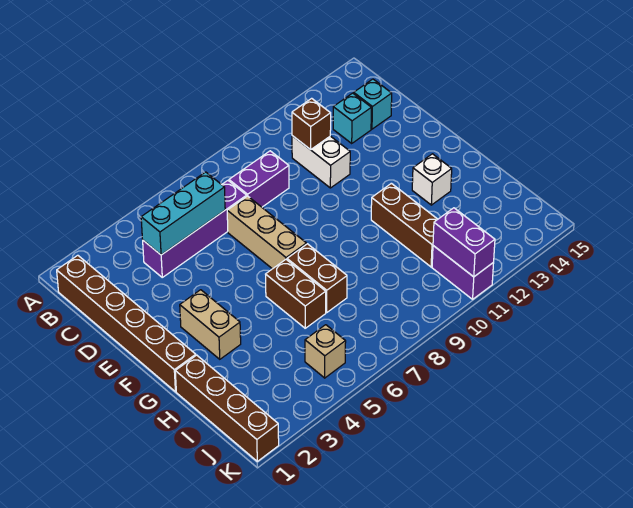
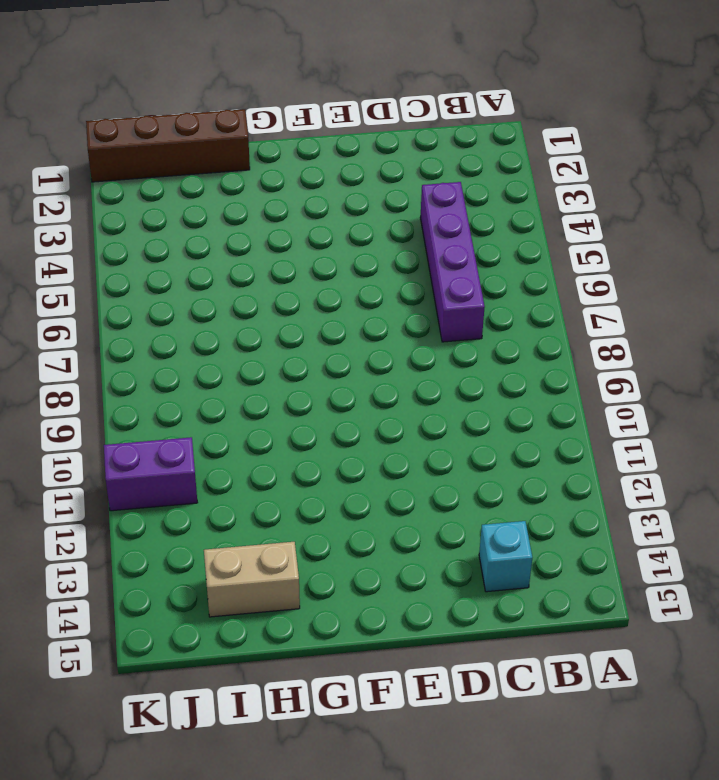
tan 1x2 brick [204,542,300,617] -> tan 1x2 brick moved to [180,290,241,359]
none -> brown 1x6 brick [57,255,196,392]
none -> purple 1x2 brick [229,151,289,207]
none -> white 1x2 brick [292,136,350,188]

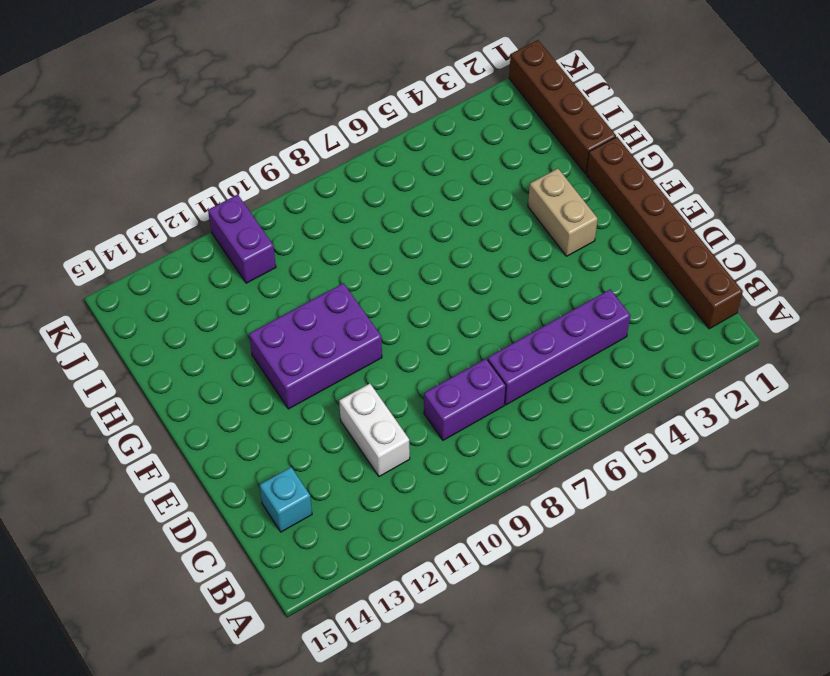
purple 2x3 brick [249,283,382,409] -> brown 1x3 brick [371,183,438,267]
none -> cyan 1x1 brick [333,93,371,143]
none -> tan 1x3 brick [227,196,306,269]
none -> brown 1x2 brick [266,260,326,328]

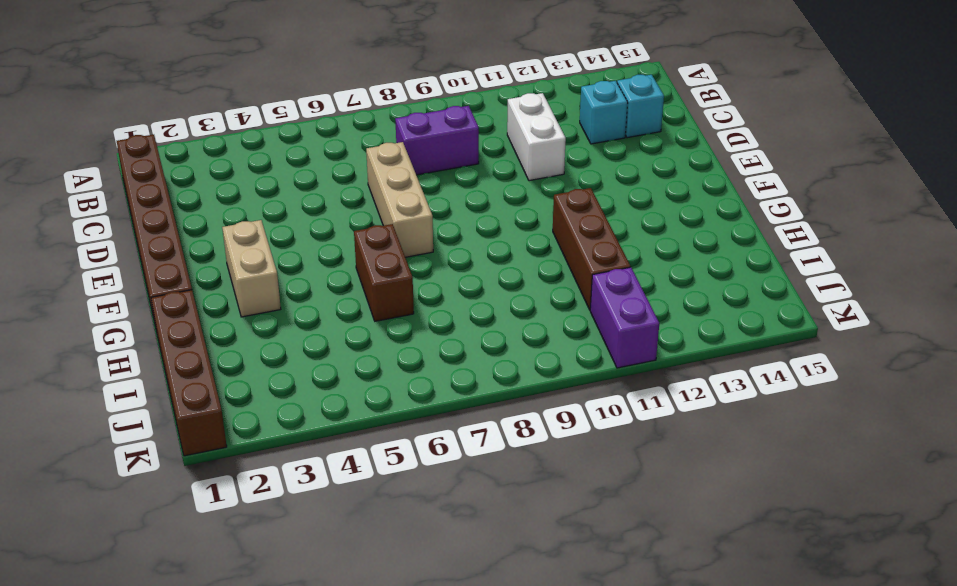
none -> purple 1x4 brick [143,181,247,277]
none -> brown 1x2 brick [287,244,347,312]
none -> white 1x1 brick [412,154,452,205]

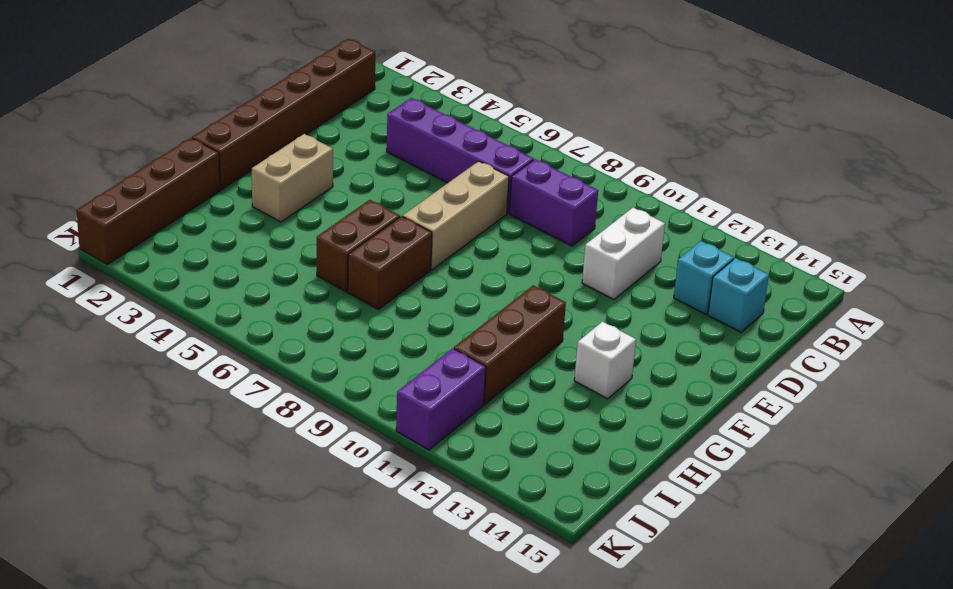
none -> tan 1x1 brick [305,325,346,378]
none -> cyan 1x3 brick [141,172,225,255]
none -> brown 1x1 brick [292,98,331,150]

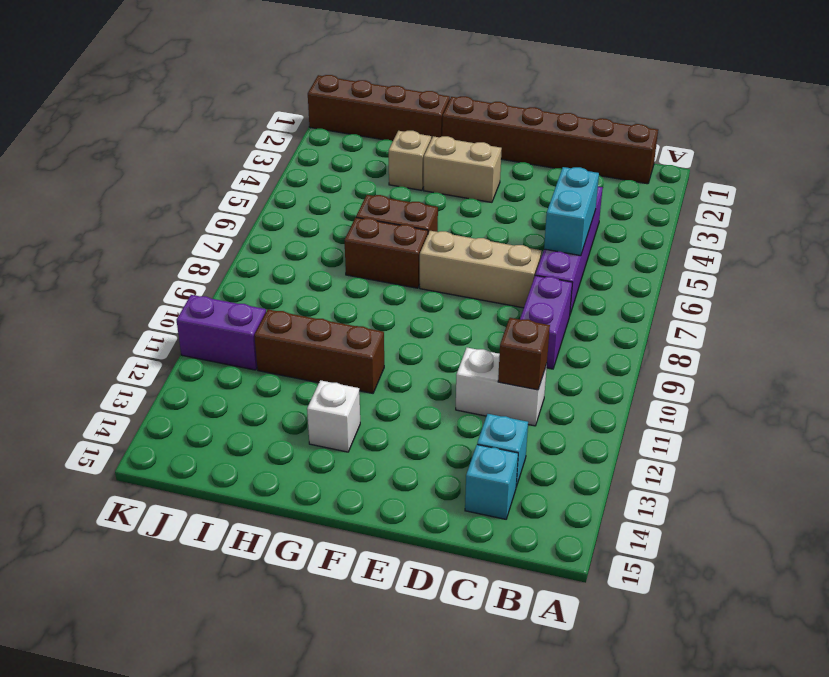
cyan 1x2 brick [544,167,599,256] -> cyan 1x3 brick [141,172,225,255]
tan 1x1 brick [389,131,431,190] -> tan 1x1 brick moved to [305,325,346,378]
none -> purple 1x2 brick [433,208,495,277]

